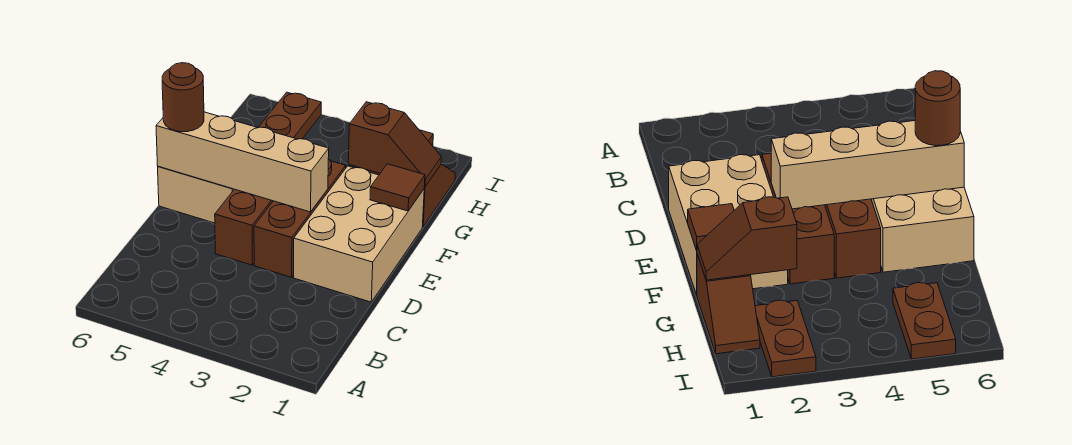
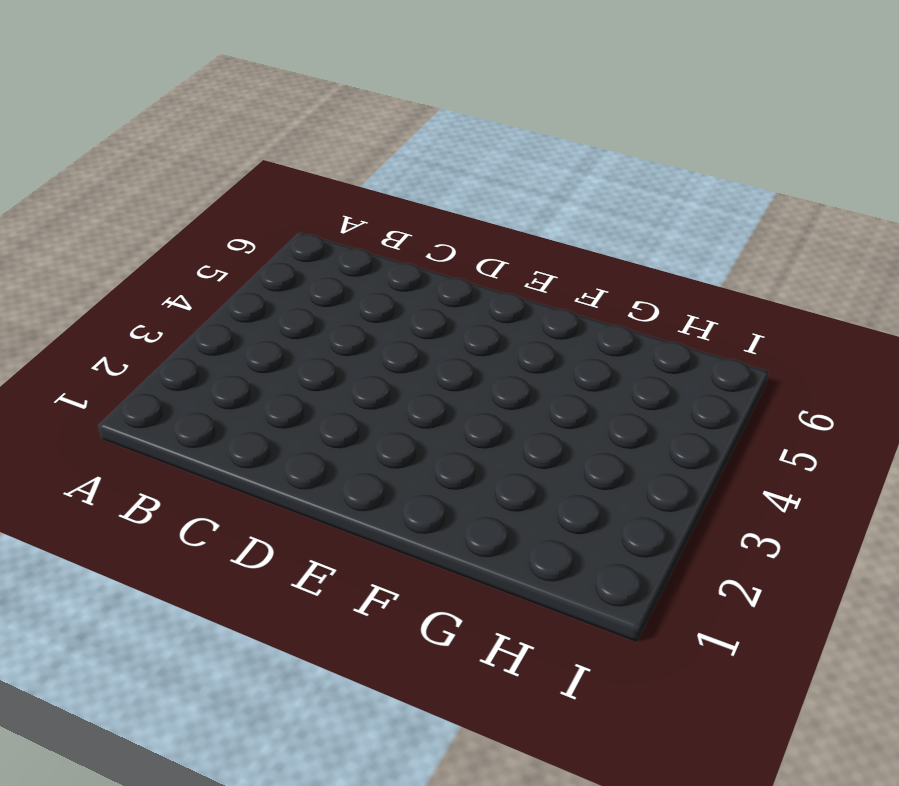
none -> tan 2x3 brick [294,166,424,302]
none -> brown 1x3 brick [254,159,346,277]

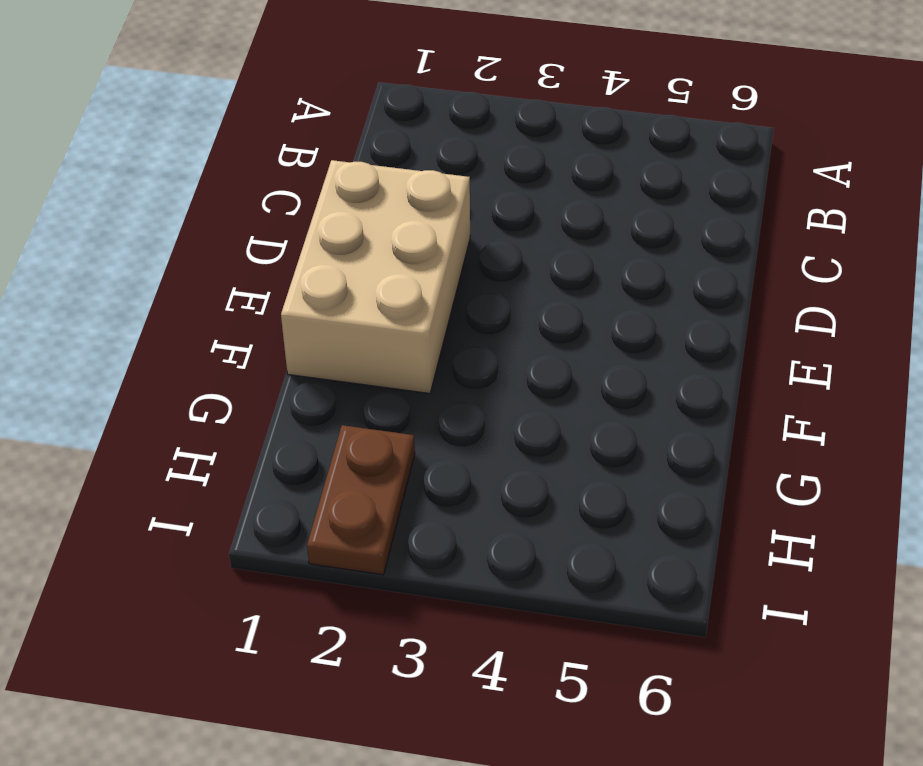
none -> brown 1x3 brick [254,159,346,277]
none -> brown 1x3 brick [215,189,273,265]

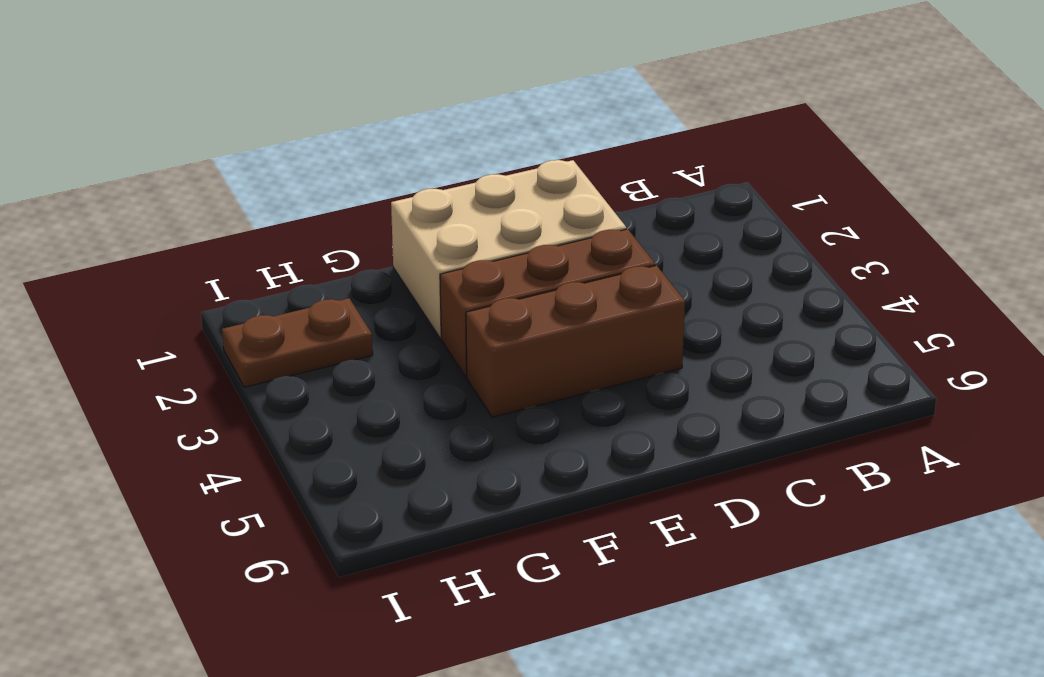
none -> tan 2x2 brick [158,166,234,223]
none -> brown 1x2 slope [423,164,455,226]

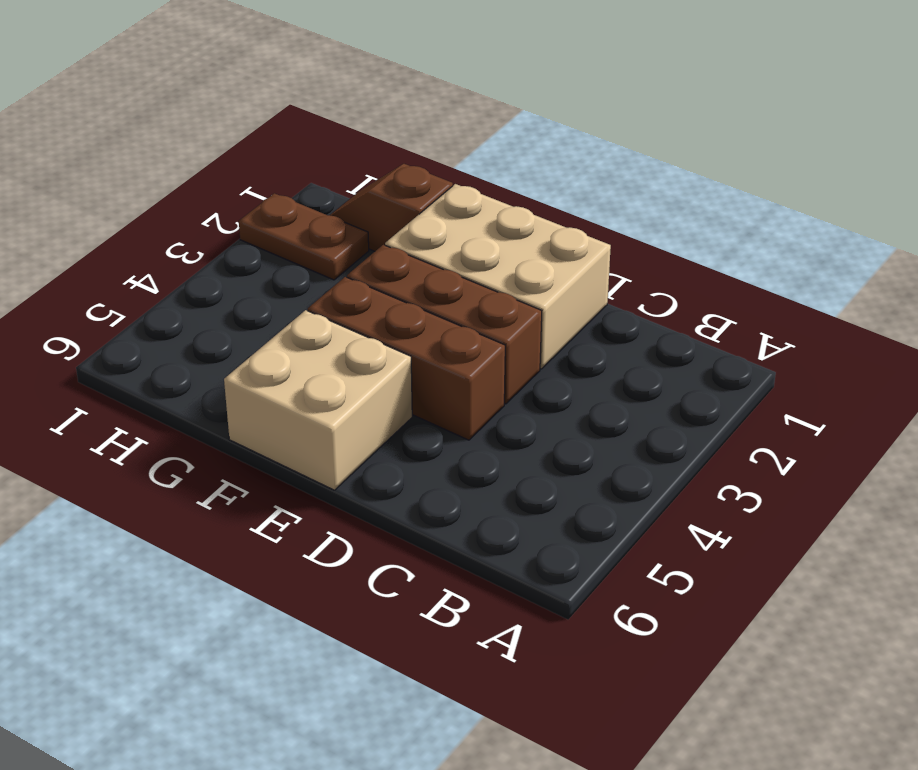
none -> brown 1x2 plate [258,92,321,139]
none -> tan 1x4 brick [156,112,329,212]

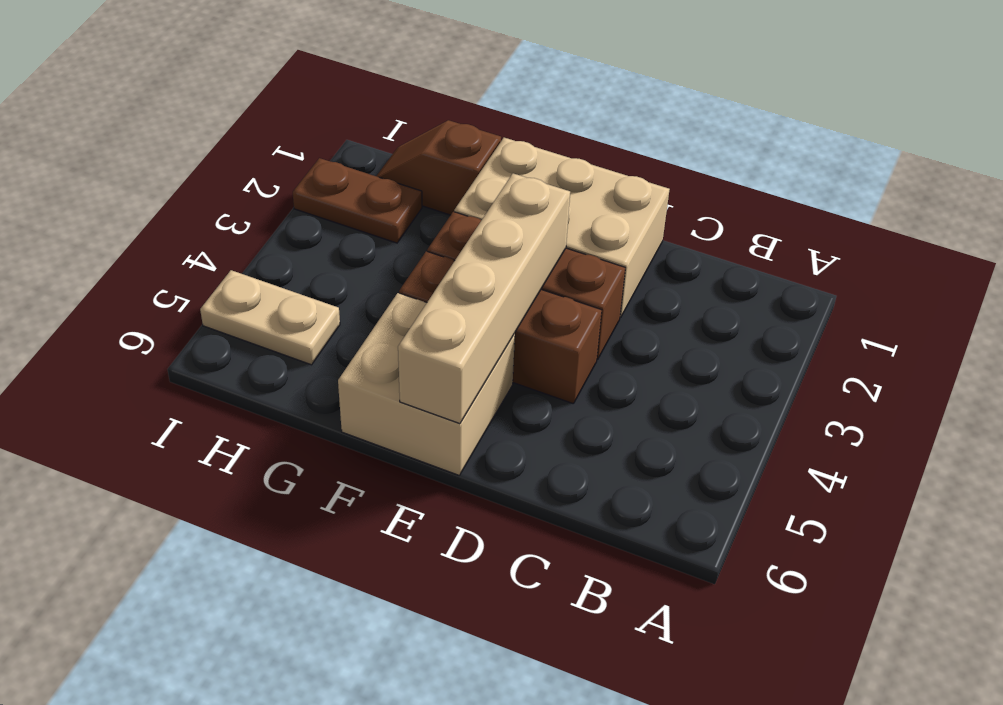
tan 1x2 plate [200,270,340,365] -> brown 1x2 plate [258,92,321,139]
none -> brown 1x1 tile [370,164,425,211]
none -> brown 1x2 slope [348,102,441,187]

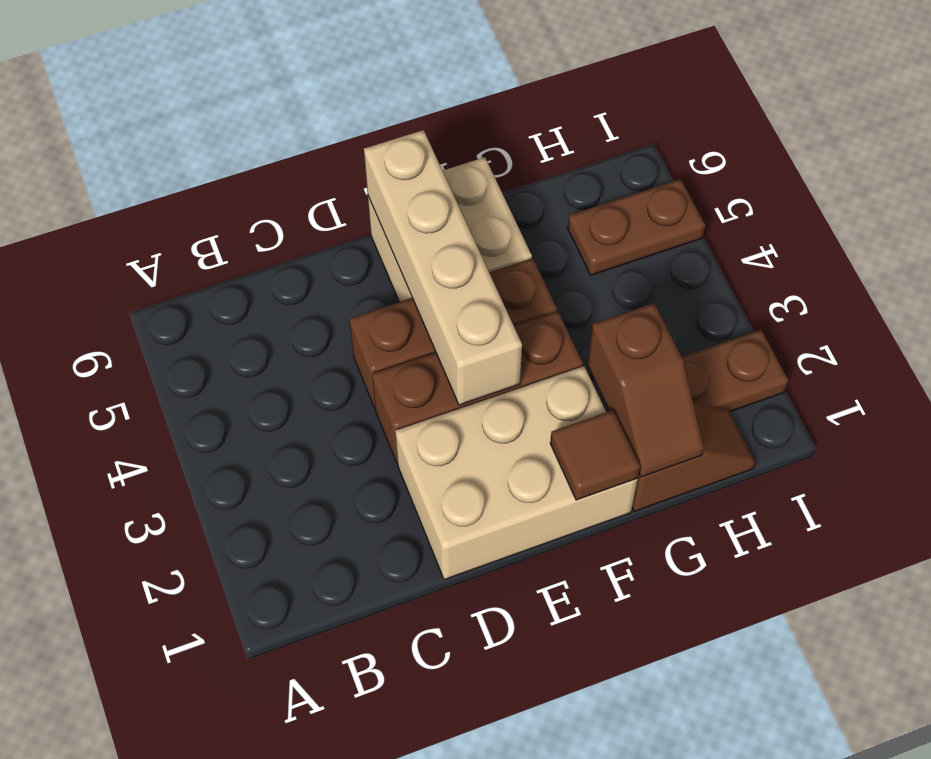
none -> brown 1x1 round brick [162,63,204,132]

